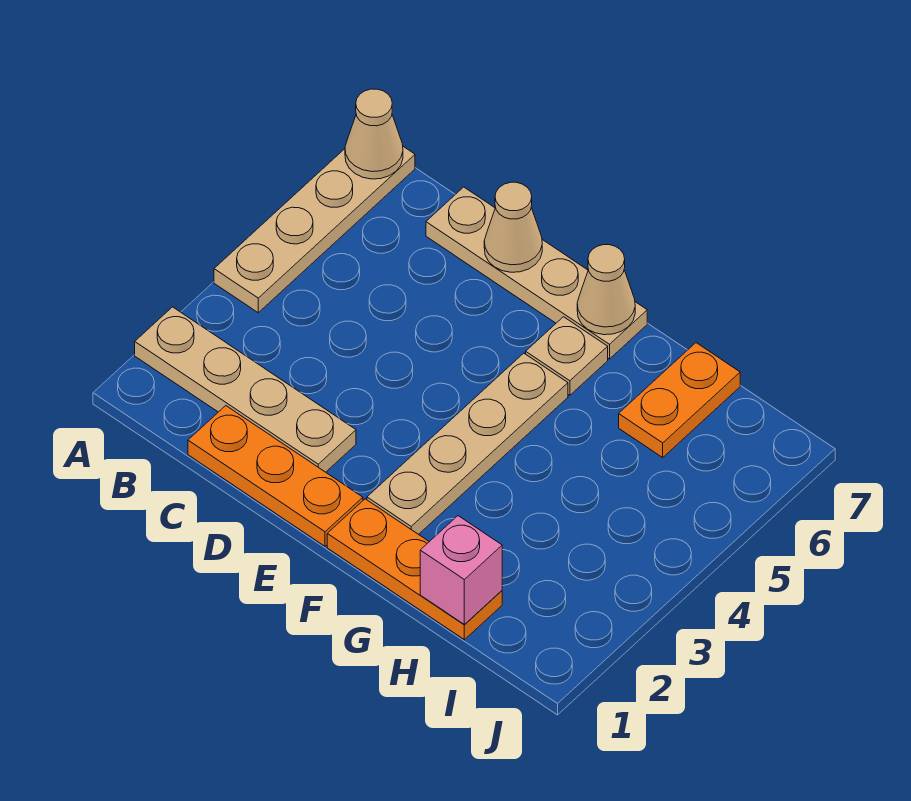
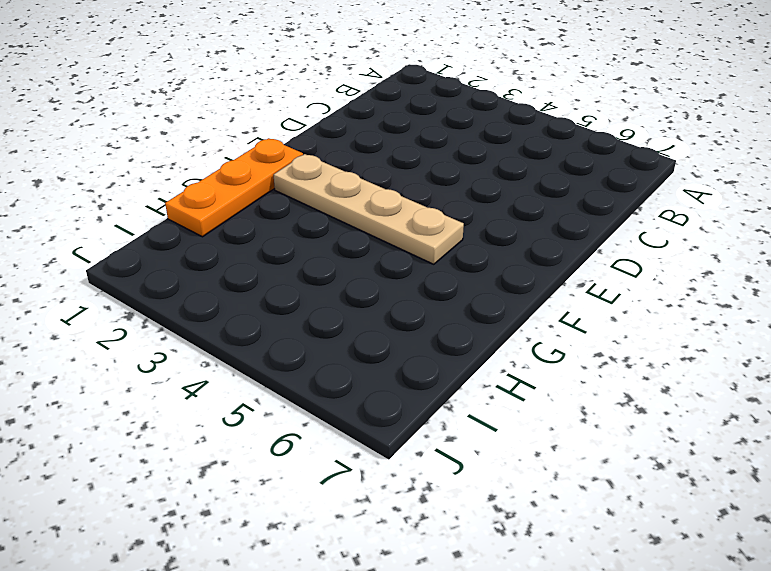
none -> tan 1x4 plate [135,307,356,472]
none -> tan 1x4 plate [214,147,415,313]
none -> orange 1x3 plate [188,406,363,546]

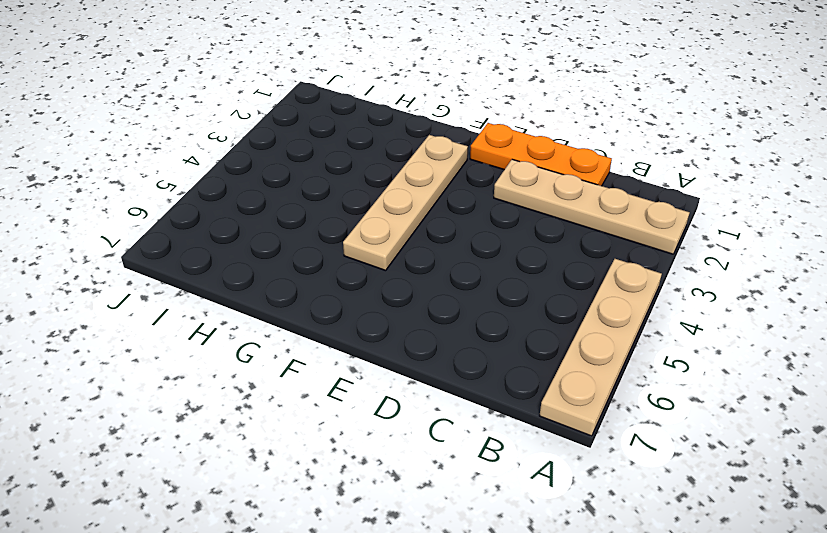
none -> tan 1x4 plate [426,187,647,359]
none -> orange 1x3 plate [327,499,502,640]
none -> tan 1x1 plate [526,317,608,395]

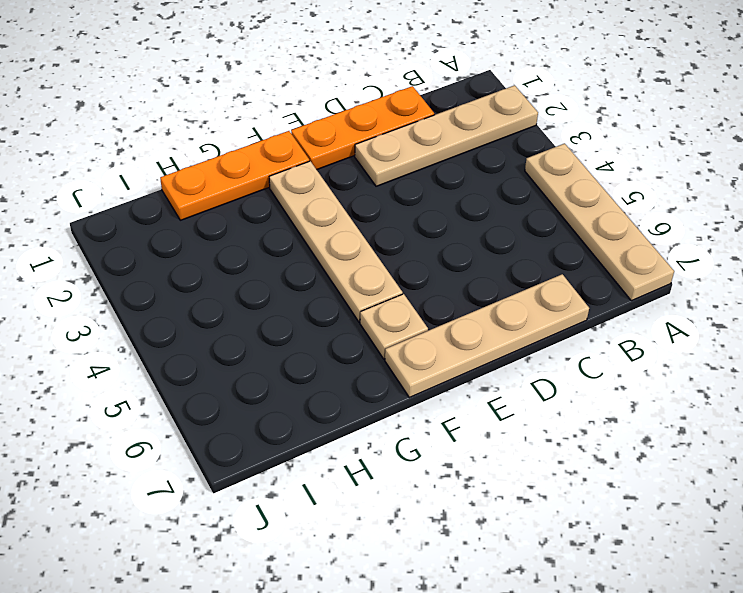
none -> orange 1x2 plate [619,343,740,457]
none -> tan 1x1 cone [345,89,403,179]
none -> tan 1x1 cone [484,182,542,272]

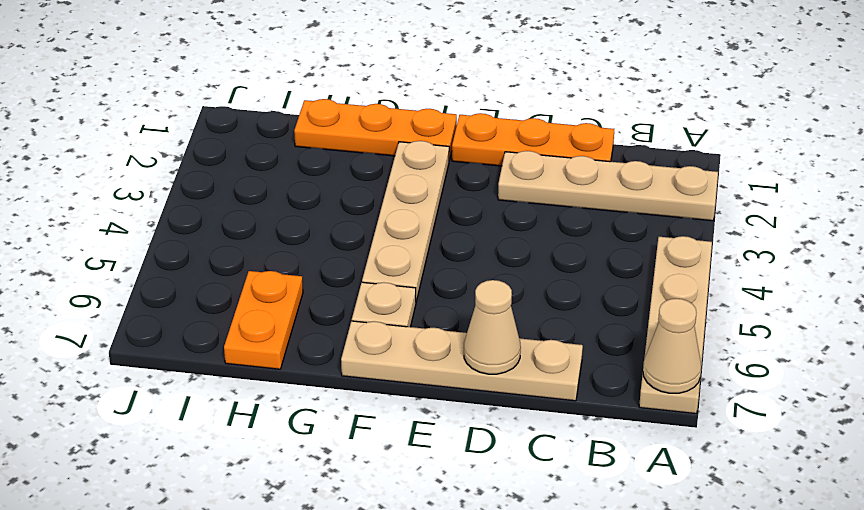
none -> tan 1x1 cone [577,245,635,335]
none -> pink 1x1 brick [420,516,502,624]

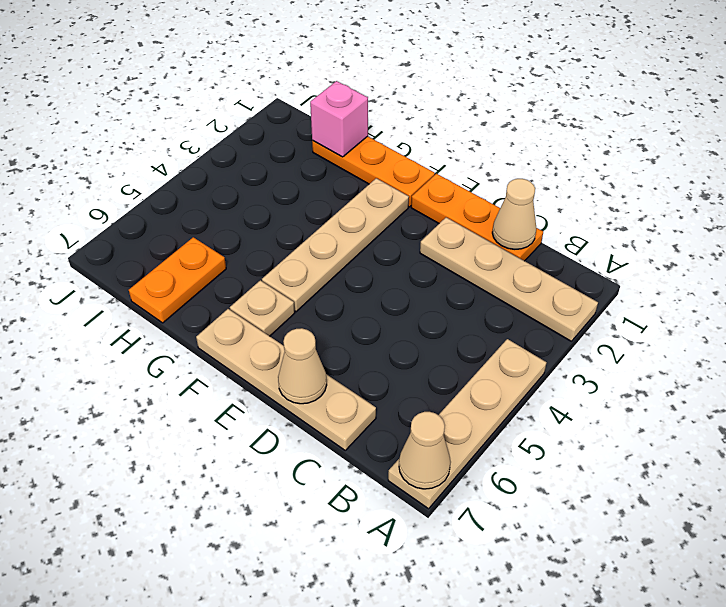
tan 1x1 cone [492,179,536,249] -> tan 1x1 cone moved to [577,245,635,335]

